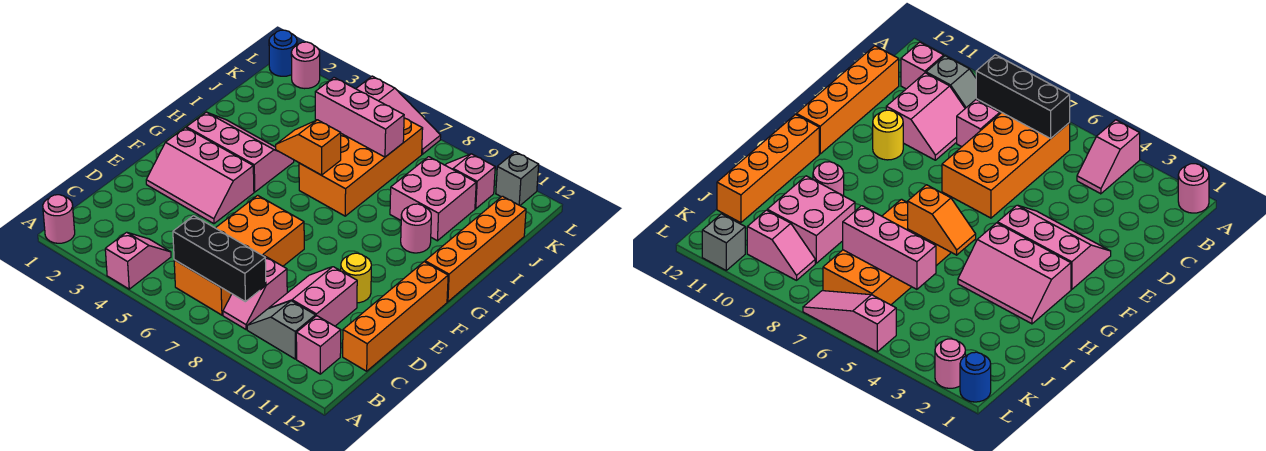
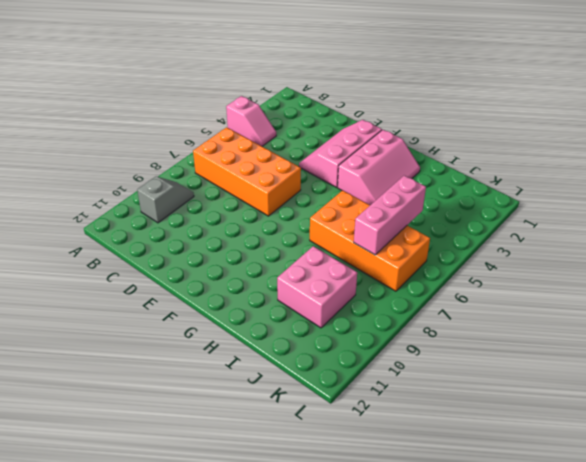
none -> pink 1x1 round brick [43,195,75,243]
none -> pink 1x2 slope [223,256,287,329]
none -> pink 1x1 brick [296,316,341,374]

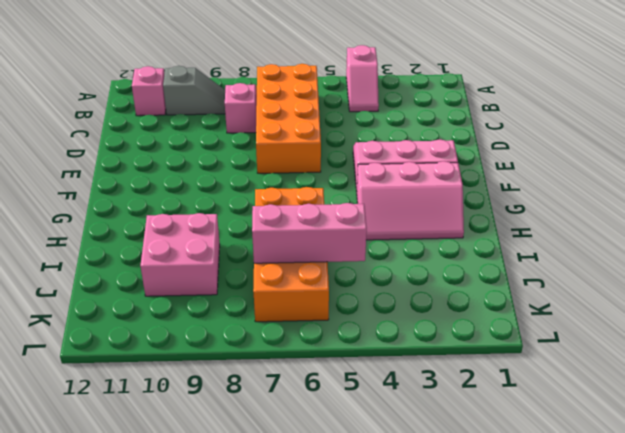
none -> pink 1x1 round brick [43,195,75,243]
none -> pink 2x2 slope [268,267,357,326]
none -> orange 1x4 brick [343,262,448,371]

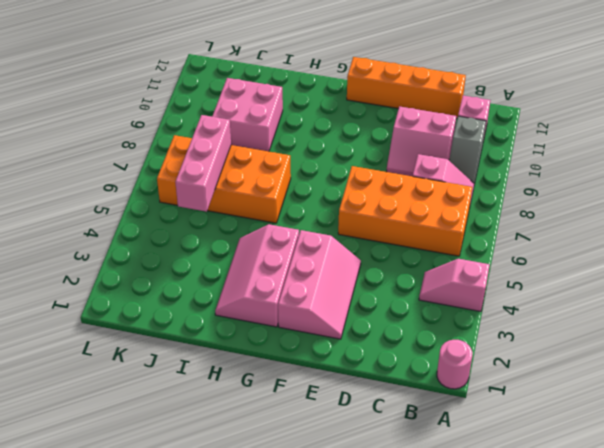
none -> yellow 1x1 round brick [341,253,371,303]
none -> orange 1x4 brick [425,196,526,302]
none -> pink 1x1 round brick [401,204,431,253]

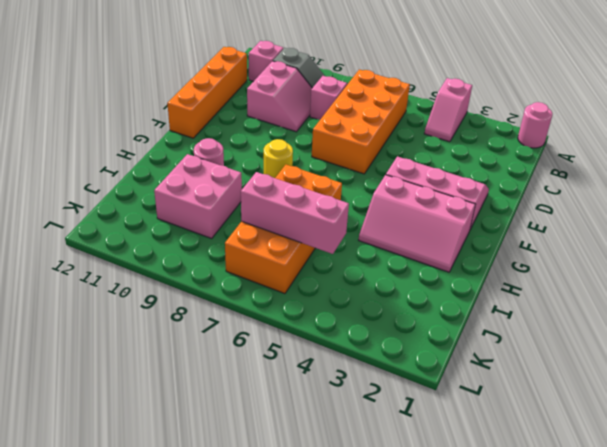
yellow 1x1 round brick [264,139,293,178] -> yellow 1x1 round brick moved to [341,253,371,303]
none -> orange 1x4 brick [425,196,526,302]
none -> pink 1x2 slope [445,154,495,209]
none -> blue 1x1 round brick [269,30,297,76]

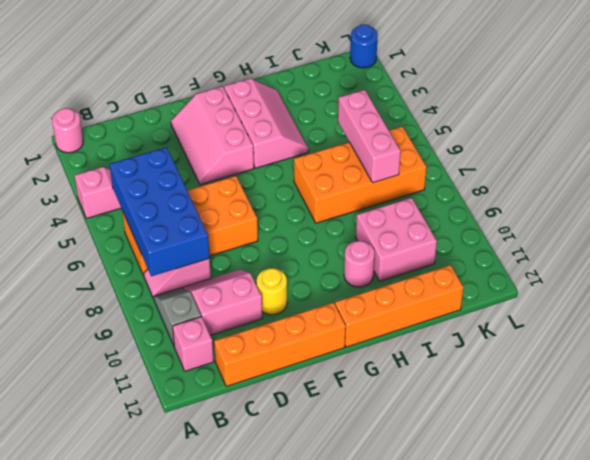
blue 2x4 brick [110,147,210,276] -> black 1x3 brick [173,216,266,302]
none -> pink 1x2 slope [445,154,495,209]
none -> pink 1x1 round brick [291,42,320,89]
none -> pink 1x3 slope [356,76,441,154]

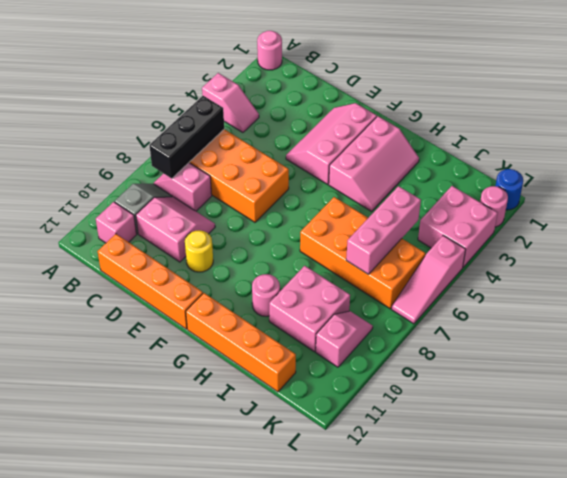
pink 2x2 brick [418,186,498,267] -> none
none -> grey 1x1 brick [496,152,539,205]
none -> orange 1x2 slope [276,120,341,175]

